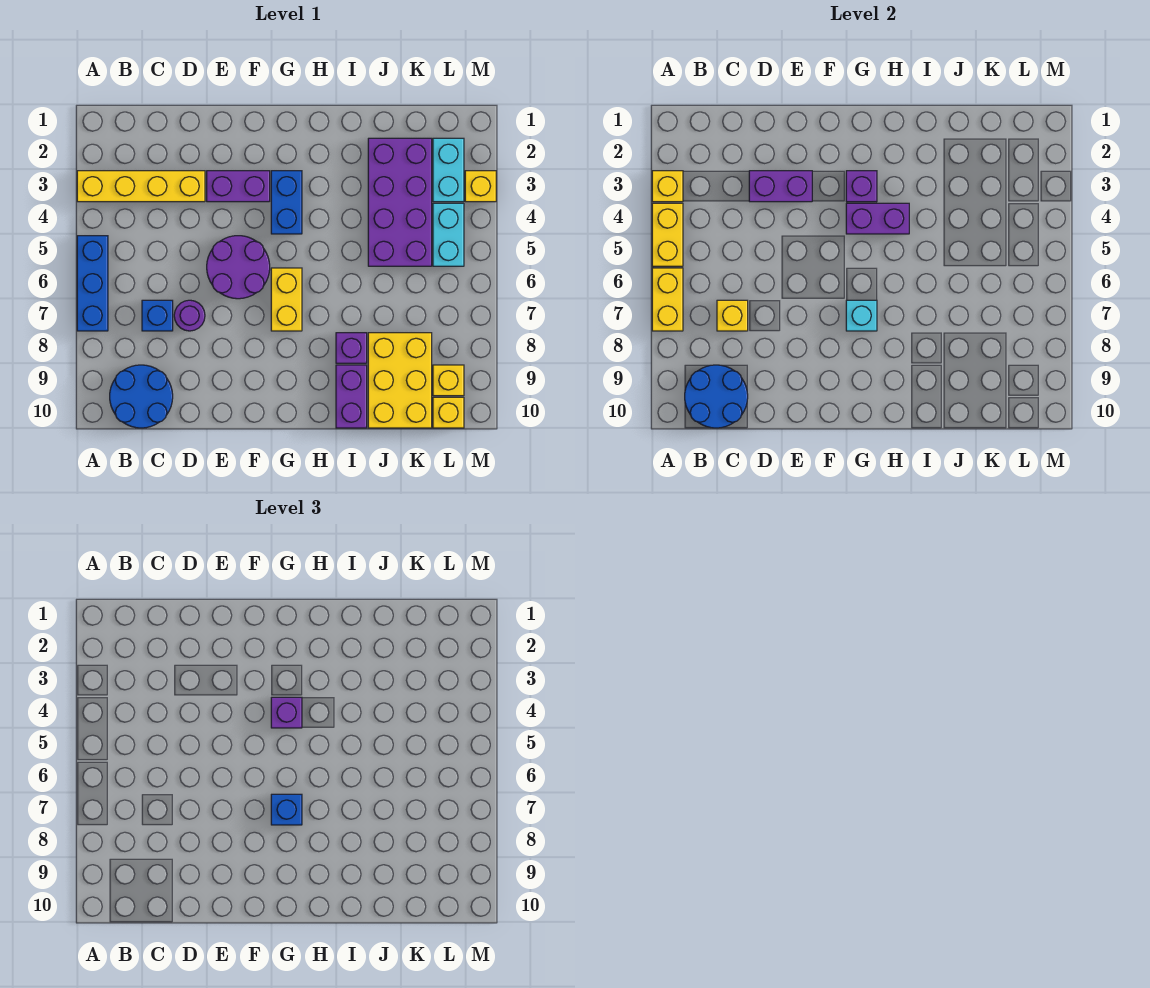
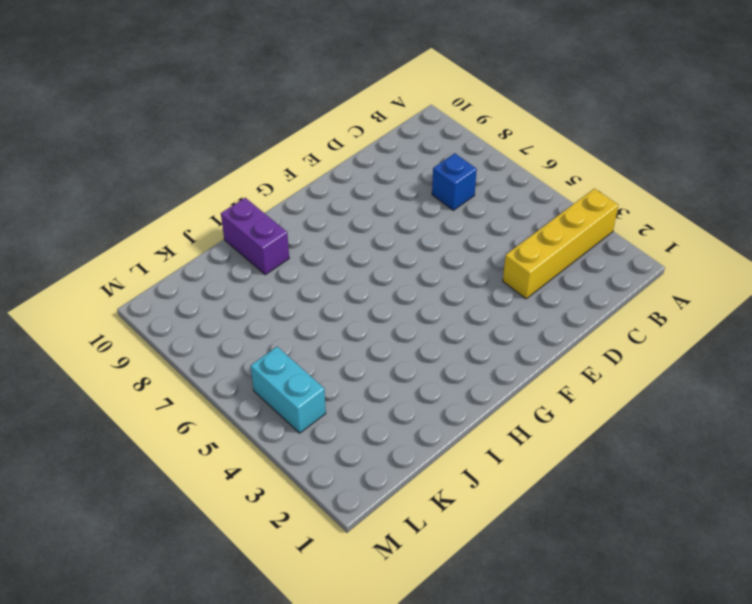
none -> blue 1x3 brick [77,236,108,331]
none -> blue 2x2 round brick [110,365,173,428]
none -> purple 1x1 round brick [174,300,205,331]

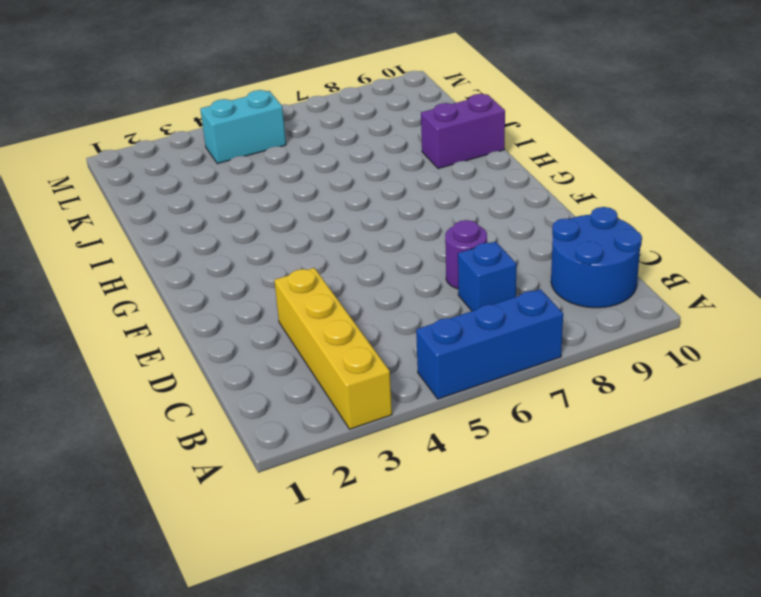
none -> purple 1x2 brick [207,171,270,202]
none -> purple 2x2 round brick [207,236,270,299]
none -> blue 1x2 brick [271,171,302,234]

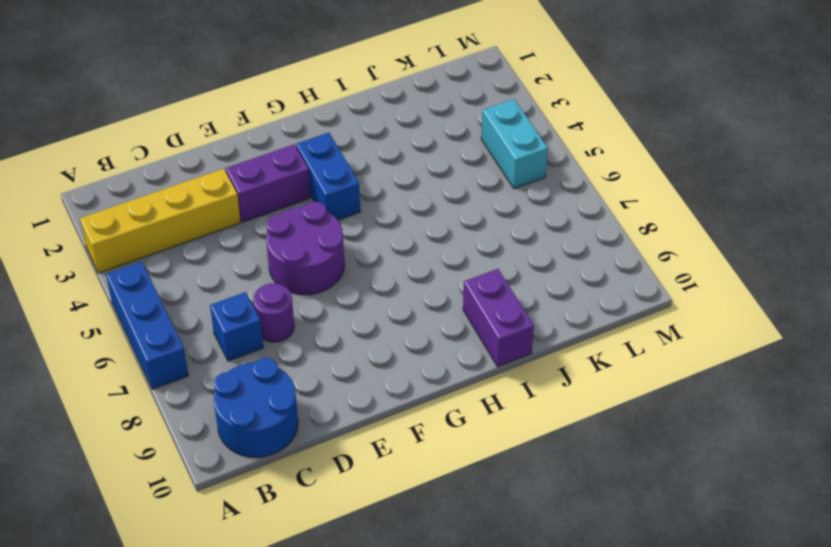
none -> yellow 1x2 brick [271,268,302,331]
none -> purple 1x1 brick [336,333,367,363]
none -> purple 2x4 brick [368,138,432,266]

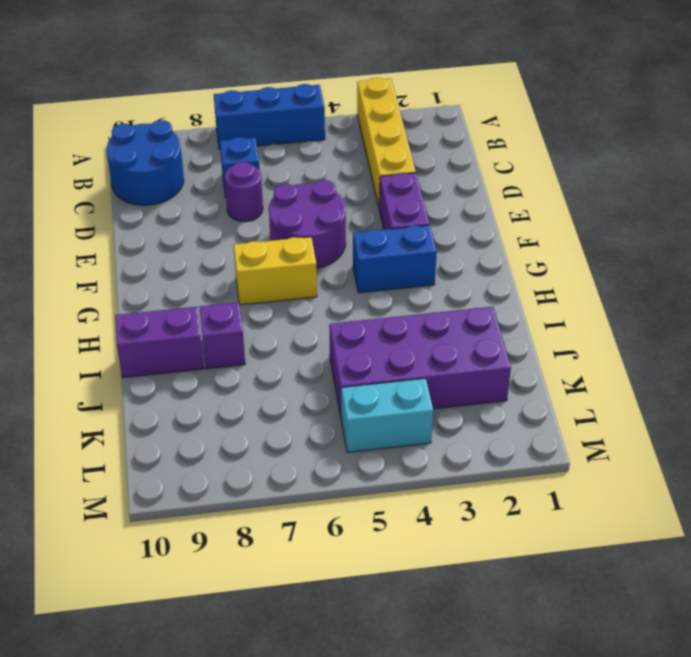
none -> yellow 2x3 brick [368,333,432,428]
none -> cyan 1x2 brick [433,138,464,202]
none -> yellow 1x1 brick [433,365,464,396]

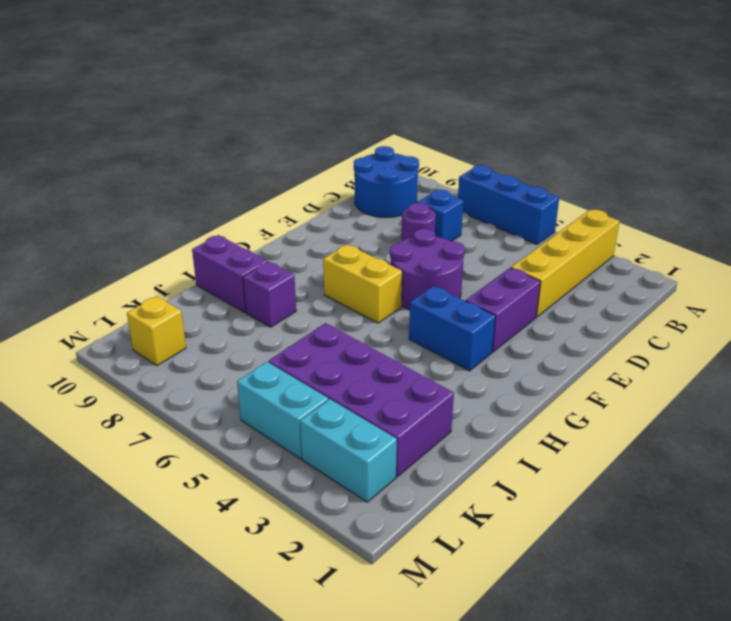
none -> yellow 2x3 brick [368,333,432,428]
none -> yellow 1x1 brick [433,397,464,428]
none -> yellow 1x1 brick [465,171,496,202]

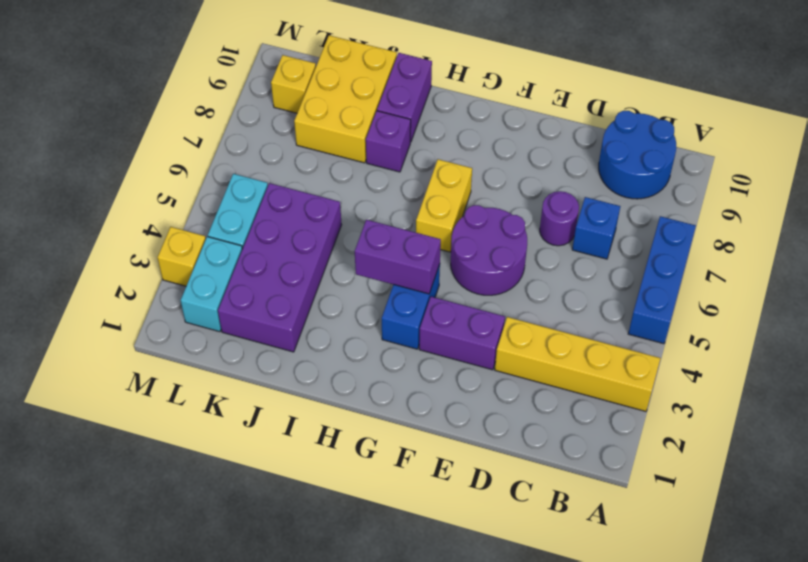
none -> yellow 1x1 brick [433,397,464,428]
none -> yellow 1x1 brick [652,171,683,202]
none -> yellow 1x2 brick [652,203,683,266]

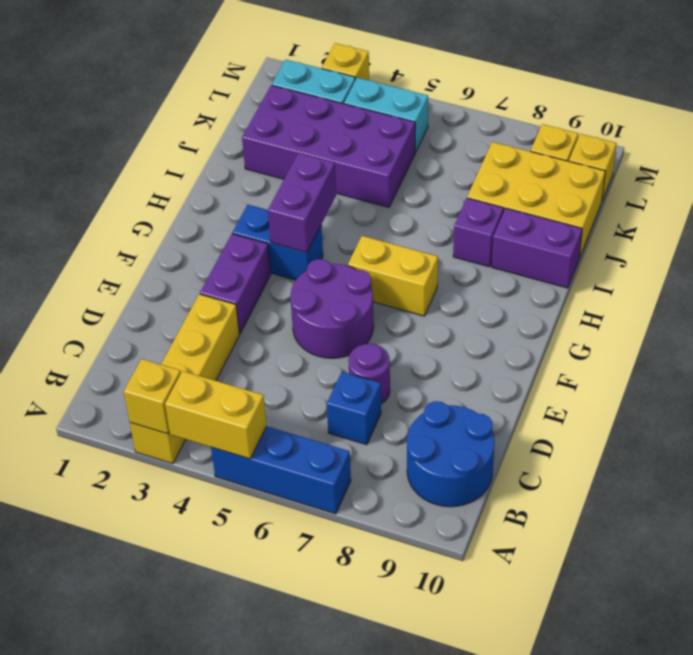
none -> yellow 1x2 brick [652,268,683,331]
none -> blue 2x2 round brick [685,365,748,428]
none -> yellow 1x1 brick [717,300,748,331]

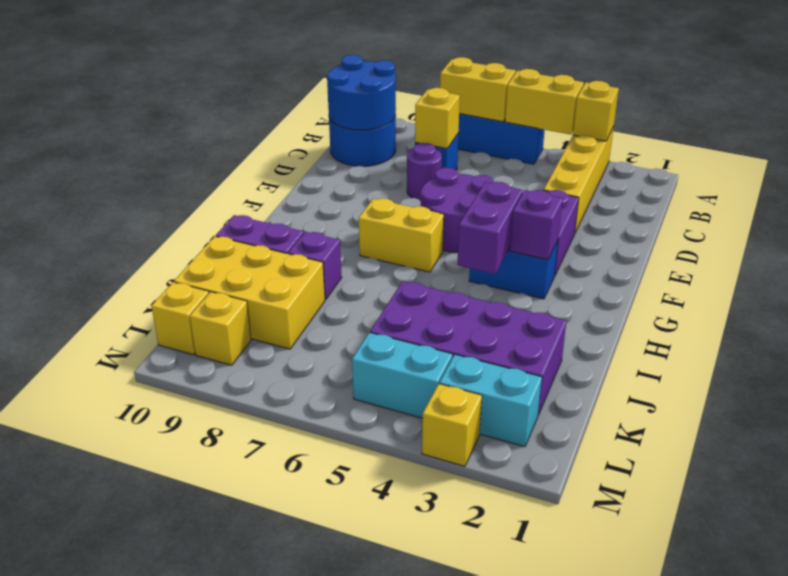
none -> purple 1x2 brick [749,171,812,202]
none -> cyan 1x1 brick [846,300,877,331]
none -> purple 1x1 brick [271,697,302,728]

